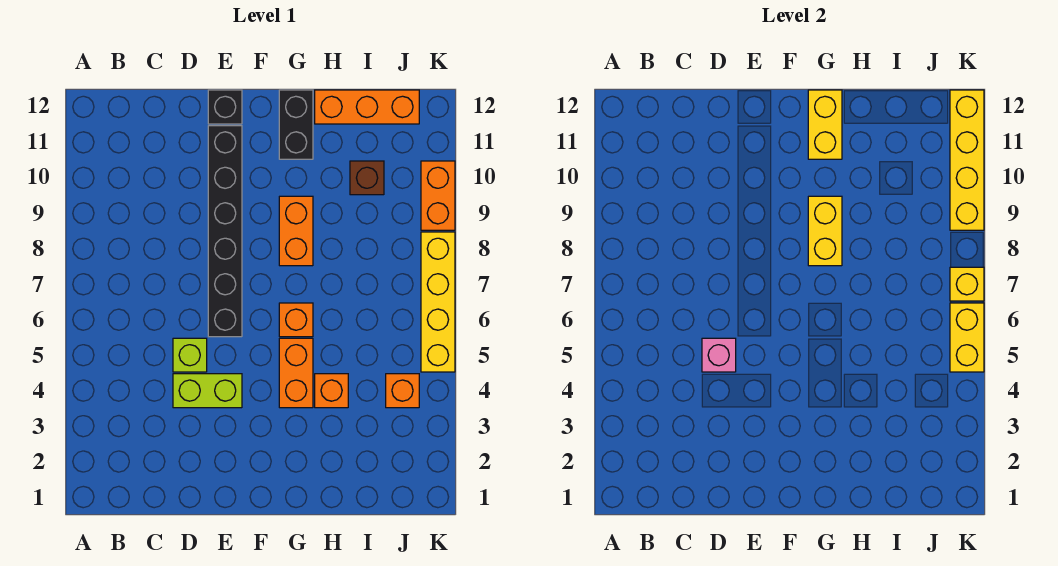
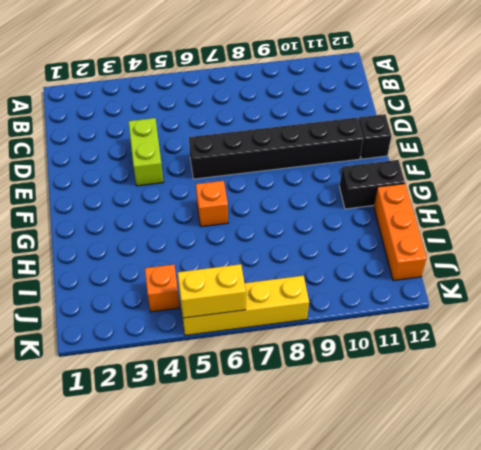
none -> lime 1x1 brick [173,338,207,372]
none -> orange 1x2 brick [279,338,313,408]
none -> orange 1x2 brick [279,196,313,266]

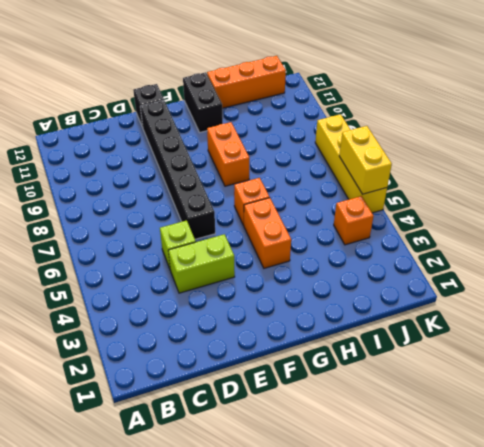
none -> orange 1x1 brick [315,374,348,408]
none -> brown 1x1 brick [350,161,384,195]
none -> orange 1x2 brick [421,161,455,230]

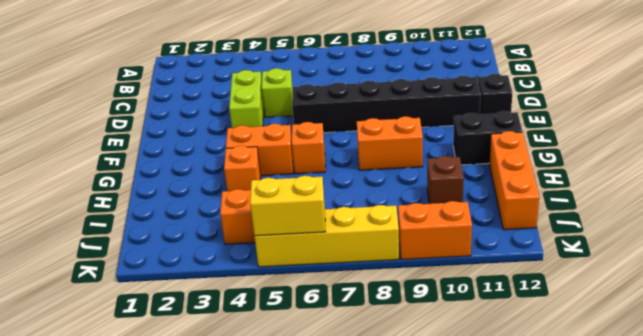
none -> pink 1x1 brick [702,338,736,372]
none -> yellow 1x2 brick [808,196,842,266]
none -> yellow 1x2 brick [808,90,842,159]

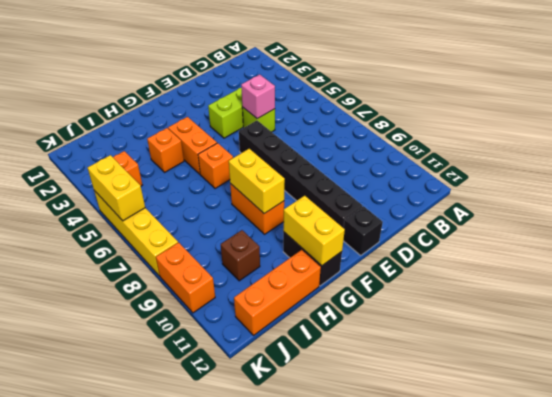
none -> yellow 1x1 brick [950,267,984,301]
none -> yellow 1x4 brick [950,90,984,230]

